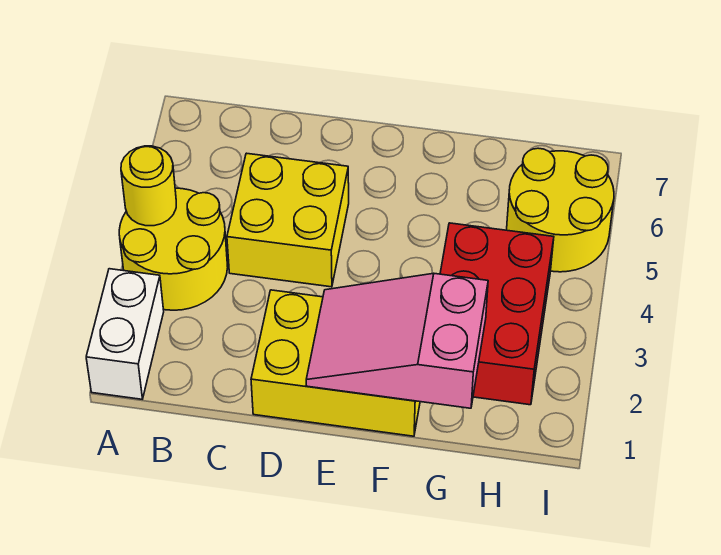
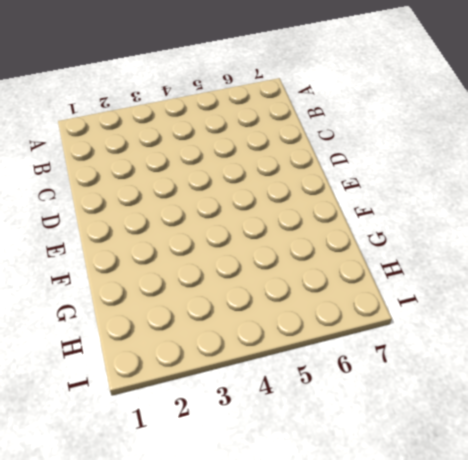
none -> white 1x2 brick [86,269,164,399]
none -> yellow 2x2 round brick [119,188,228,310]

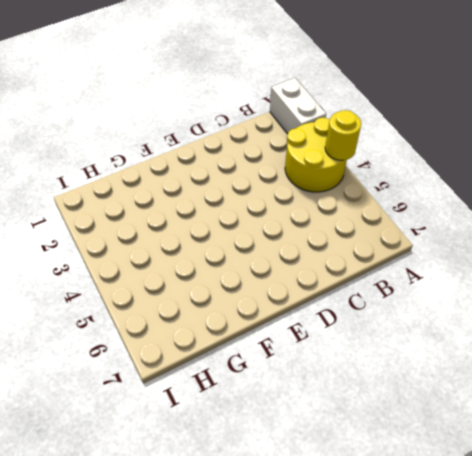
none -> yellow 2x2 brick [227,153,349,287]
none -> yellow 2x3 brick [251,290,420,436]

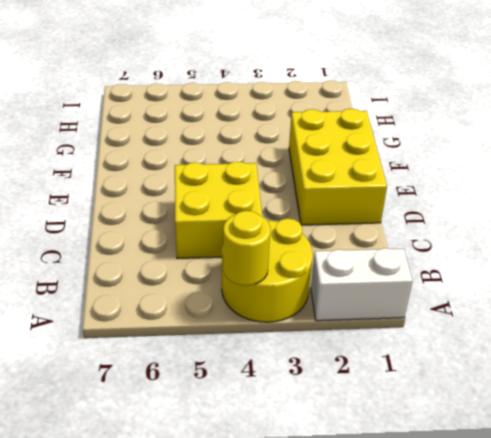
none -> red 2x3 brick [440,223,554,405]
none -> yellow 2x2 round brick [507,148,614,272]

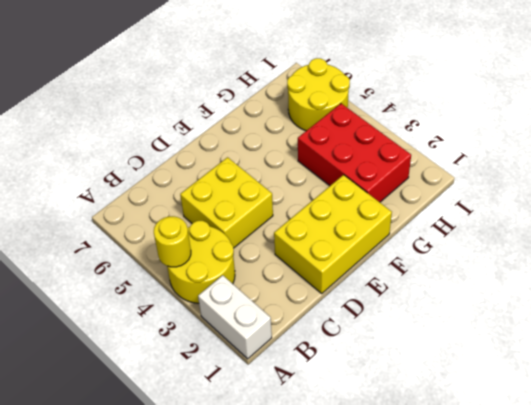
none -> pink 2x3 slope [306,273,488,408]

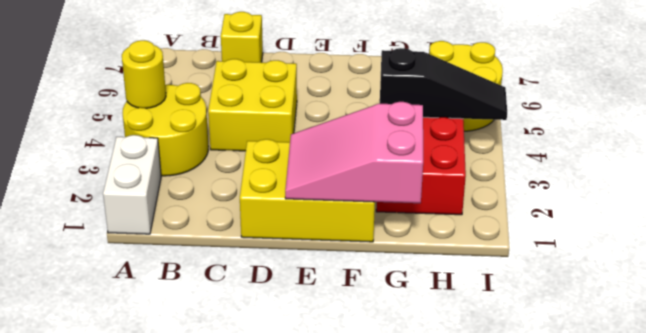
yellow 1x1 brick [221,12,263,62] -> none
black 1x3 slope [380,48,507,120] -> none

